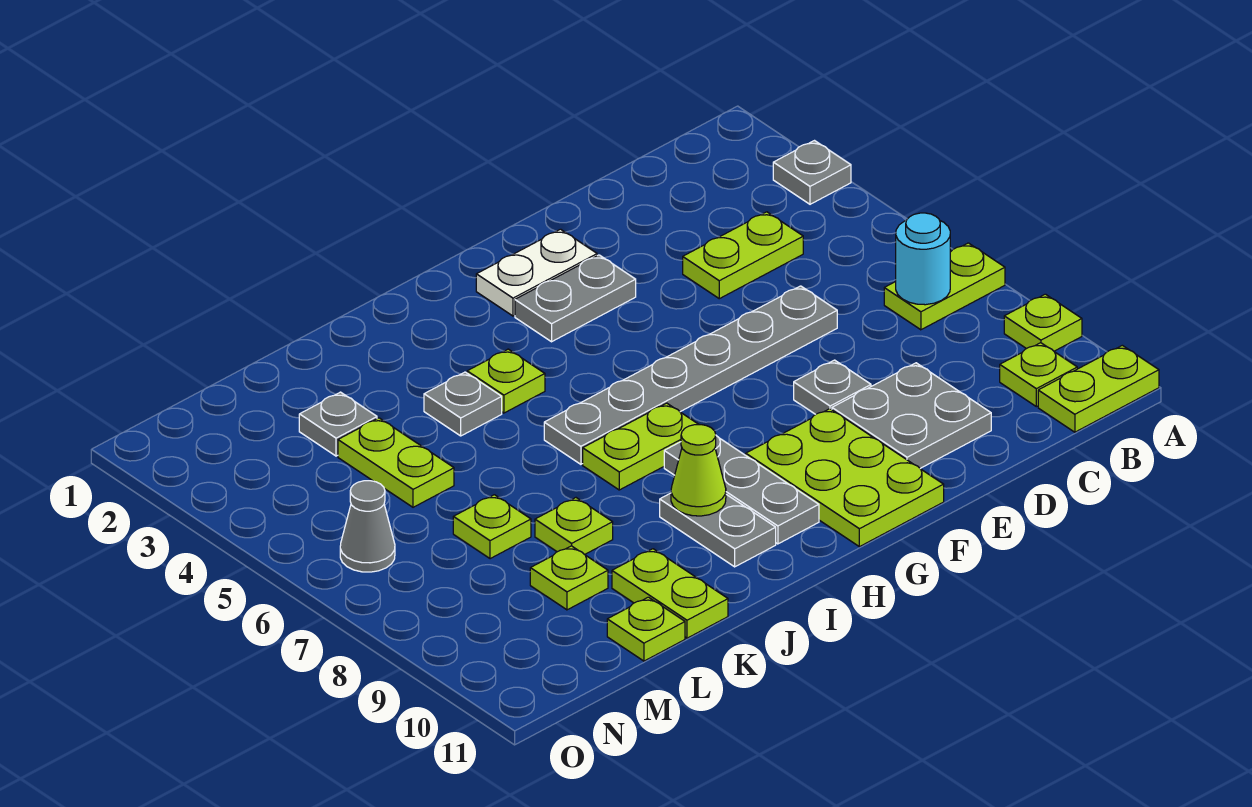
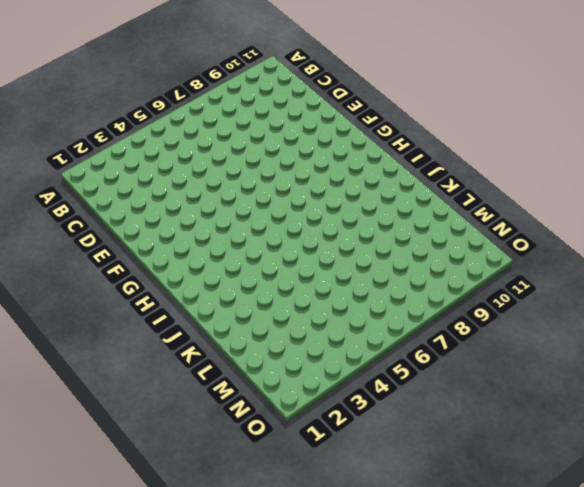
none -> grey 1x1 plate [773,141,851,204]
none -> lime 1x2 plate [884,243,1005,330]
none -> lime 1x1 plate [1004,294,1082,351]

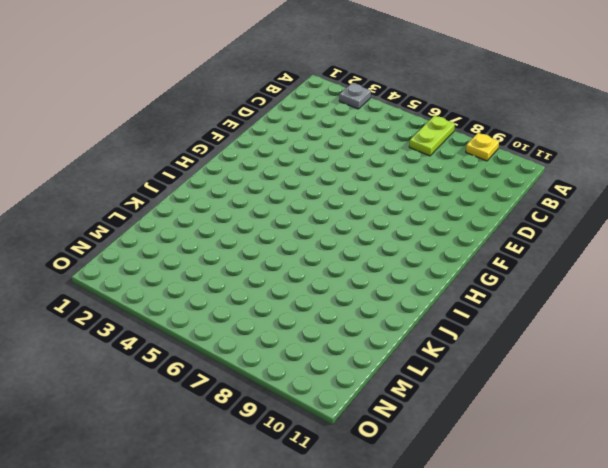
yellow 1x1 plate [466,133,499,161] -> lime 1x1 plate [1004,294,1082,351]
none -> lime 1x2 plate [1038,345,1159,432]
none -> lime 1x1 plate [1000,343,1077,407]
none -> lime 1x2 plate [683,212,803,299]

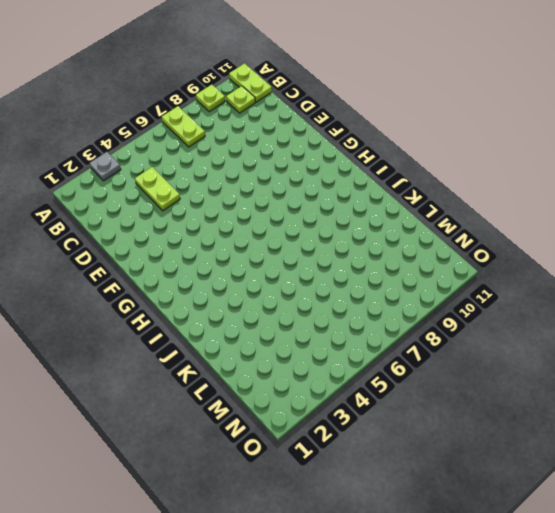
none -> grey 1x6 plate [544,286,837,464]
none -> grey 2x2 plate [832,363,991,468]
none -> grey 1x1 plate [794,360,871,414]

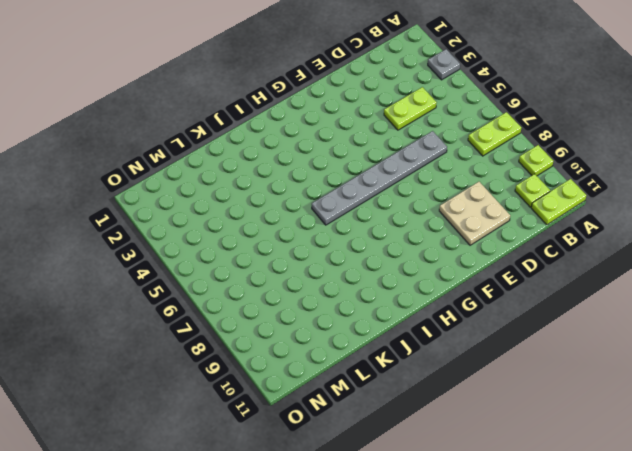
tan 2x2 plate [439,182,510,245] -> grey 2x2 plate [832,363,991,468]
none -> grey 1x1 plate [794,360,871,414]
none -> white 1x2 plate [476,229,597,316]
none -> grey 1x2 plate [515,255,636,342]

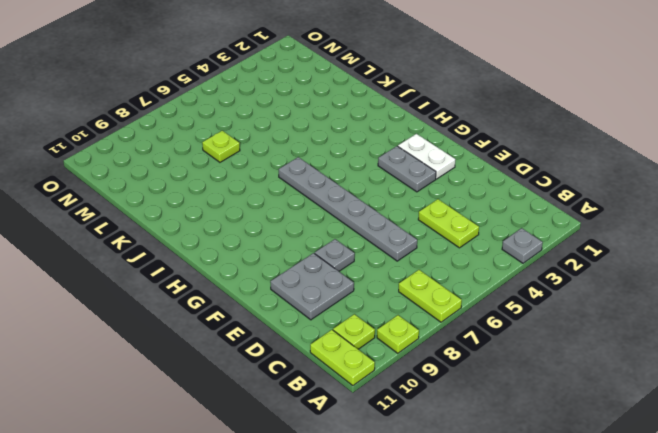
none -> lime 2x3 plate [746,409,944,547]
none -> lime 1x2 plate [583,403,699,490]
none -> grey 1x3 plate [664,436,819,544]

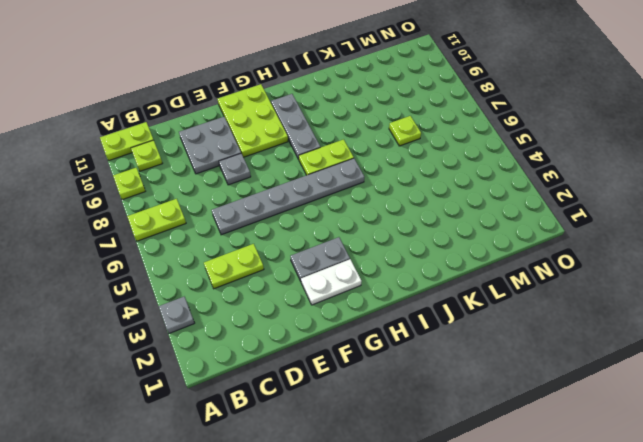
none -> lime 1x1 plate [467,349,545,413]
none -> grey 1x2 plate [660,493,776,567]
none -> grey 1x1 plate [424,372,502,436]

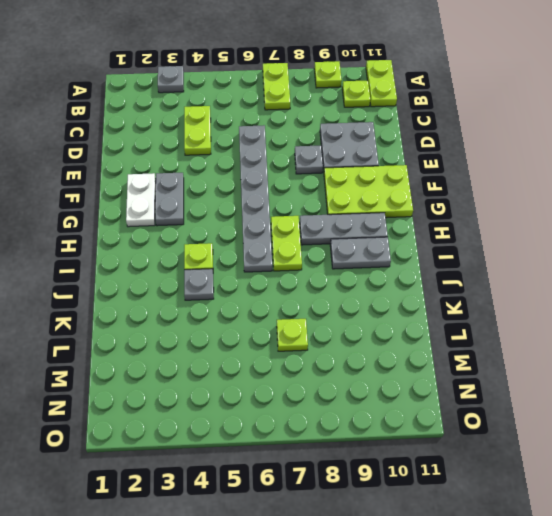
none -> lime 1x1 plate [535,498,613,554]
none -> lime 1x2 plate [612,549,728,638]
none -> grey 1x1 plate [299,392,377,456]

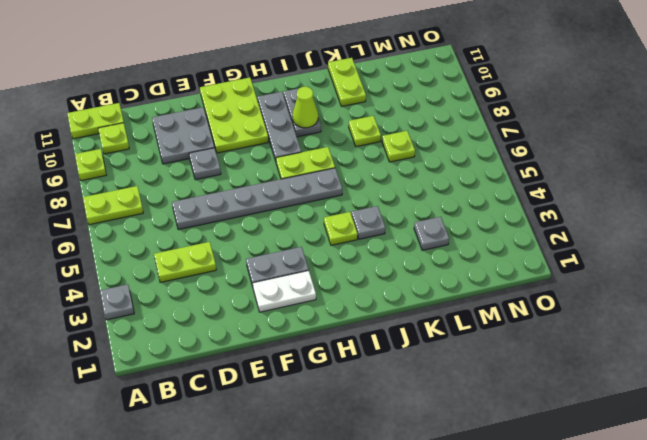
none -> lime 1x2 plate [338,418,454,507]
none -> lime 1x1 plate [530,546,608,610]
none -> lime 1x1 plate [607,597,685,661]

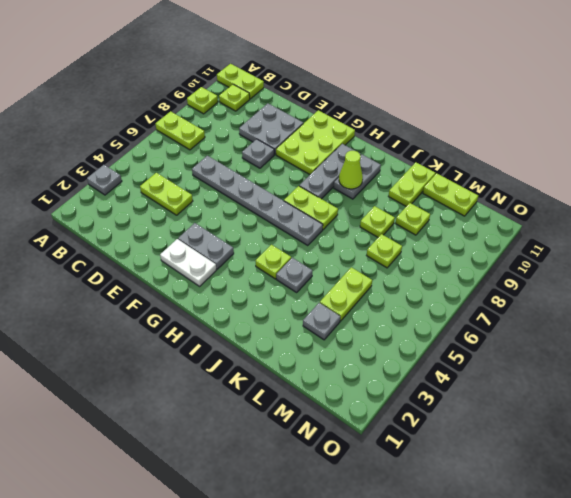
lime 1x2 plate [423,173,478,216] -> lime 1x1 plate [607,597,685,661]
none -> grey 1x1 cone [340,481,395,572]
none -> cyan 1x1 round brick [896,213,950,305]

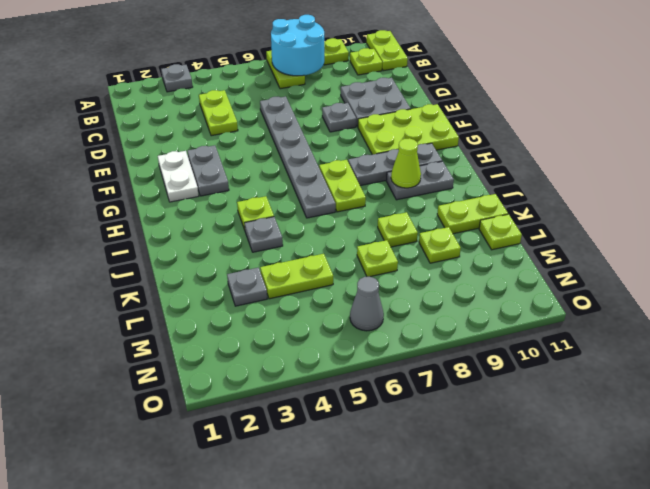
cyan 2x2 round brick [271,15,324,76] -> cyan 1x1 round brick [896,213,950,305]

